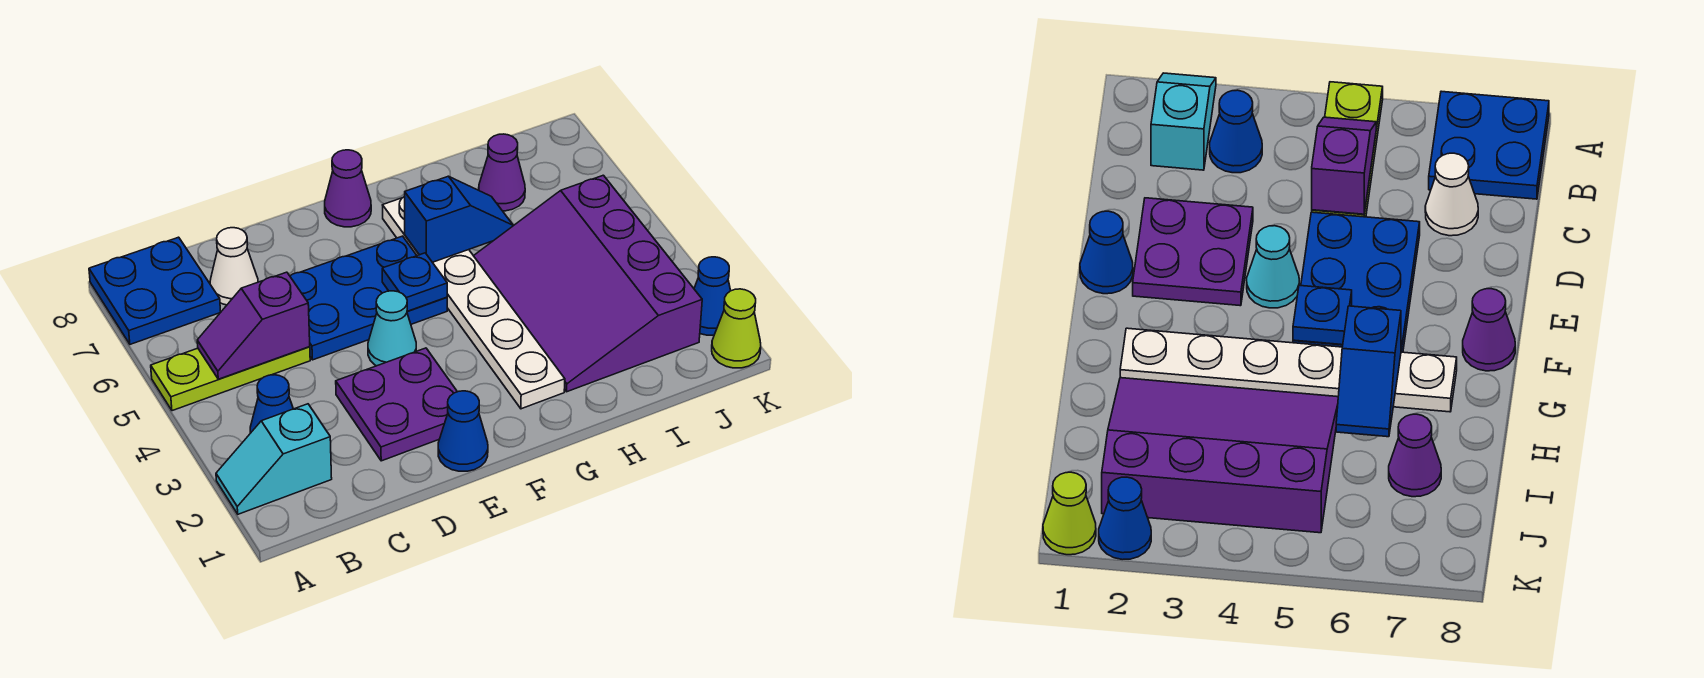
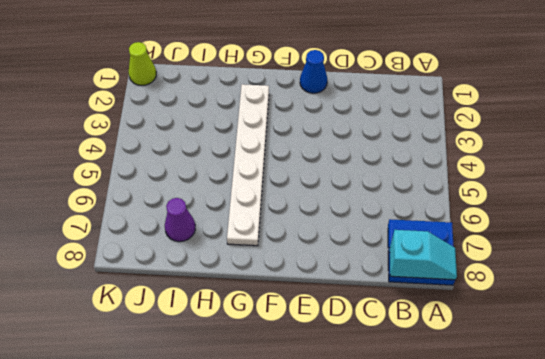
cyan 1x2 slope [390,230,457,280] -> cyan 1x2 slope moved to [216,404,332,514]
none -> lime 1x3 plate [151,347,310,411]
none -> blue 1x1 cone [250,375,293,433]
none -> white 1x1 cone [210,228,258,305]

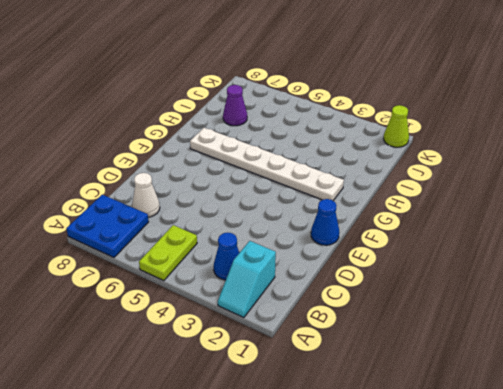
lime 1x2 plate [139,225,197,281] -> lime 1x3 plate [151,347,310,411]
none -> purple 2x2 plate [336,348,457,461]
none -> blue 2x3 plate [290,236,447,360]
none -> cyan 1x1 cone [368,291,416,366]

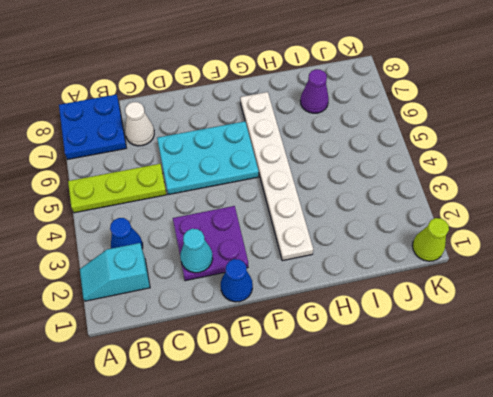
cyan 1x1 cone [180,229,213,273] -> cyan 1x1 cone moved to [368,291,416,366]
cyan 2x3 plate [157,121,259,195] -> blue 2x3 plate [290,236,447,360]
none -> purple 1x1 cone [325,150,371,227]
none -> purple 3x4 slope [474,175,702,392]
none -> blue 1x1 cone [694,257,731,335]

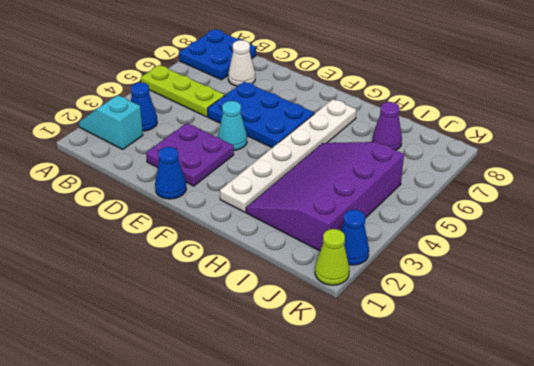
none -> purple 1x1 cone [325,150,371,227]
none -> purple 1x2 slope [197,272,310,379]
none -> blue 1x1 plate [382,253,447,311]

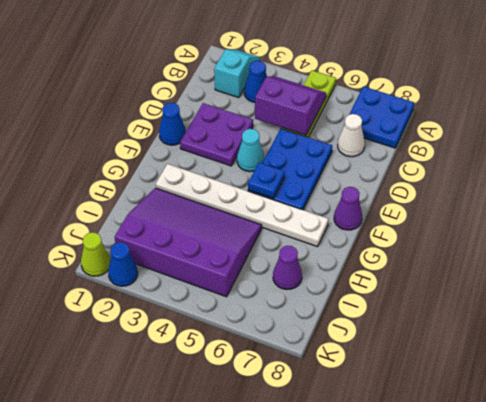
purple 2x2 slope [255,77,326,135] -> purple 1x2 slope [197,272,310,379]
none -> blue 1x2 slope [405,176,513,262]

